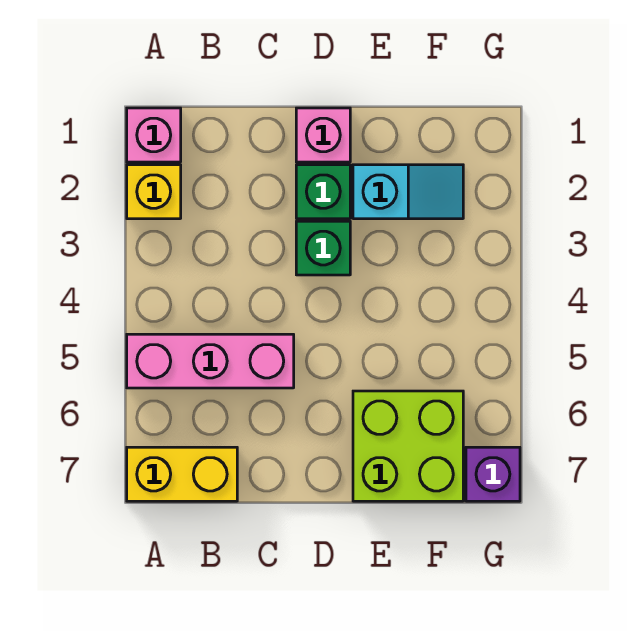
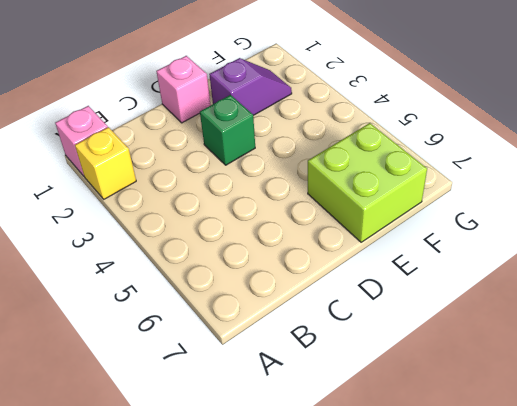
purple 1x2 slope [209,58,292,115] -> cyan 1x2 slope [353,165,463,219]
none -> pink 1x3 brick [127,334,294,388]
none -> yellow 1x2 brick [127,447,237,501]

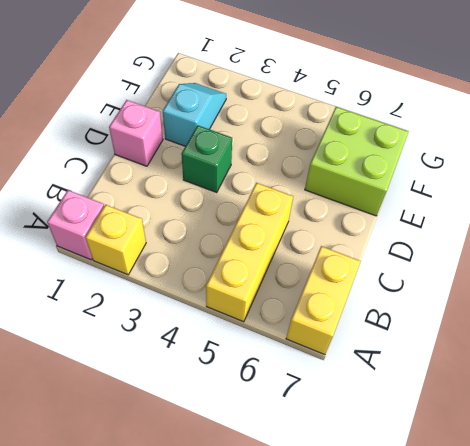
yellow 1x3 brick [206,183,293,322] -> pink 1x3 brick [127,334,294,388]
none -> green 1x1 brick [296,165,350,219]
none -> purple 1x1 brick [466,447,520,501]

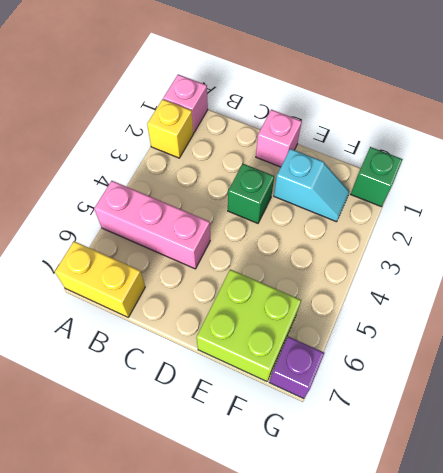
green 1x1 brick [351,147,403,207] -> green 1x1 brick moved to [296,165,350,219]

